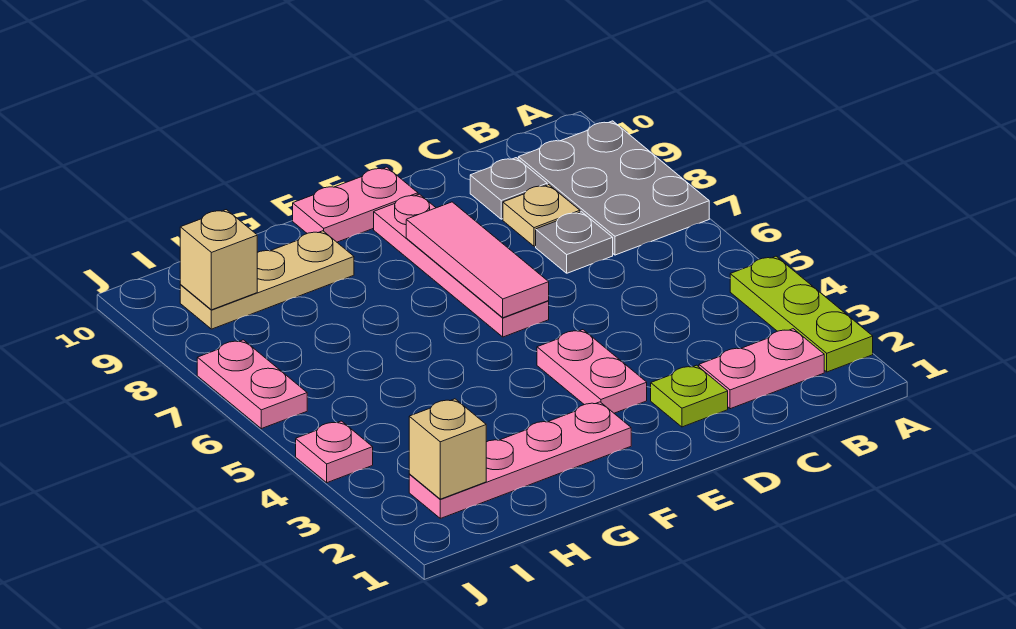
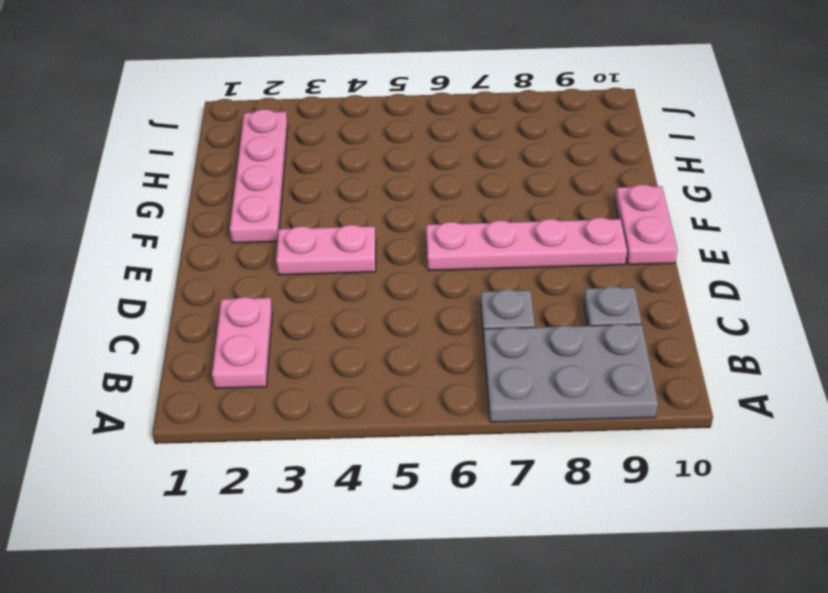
none -> lime 1x3 plate [730,256,873,372]
none -> tan 1x1 plate [503,185,580,246]
none -> lime 1x1 plate [651,365,728,427]

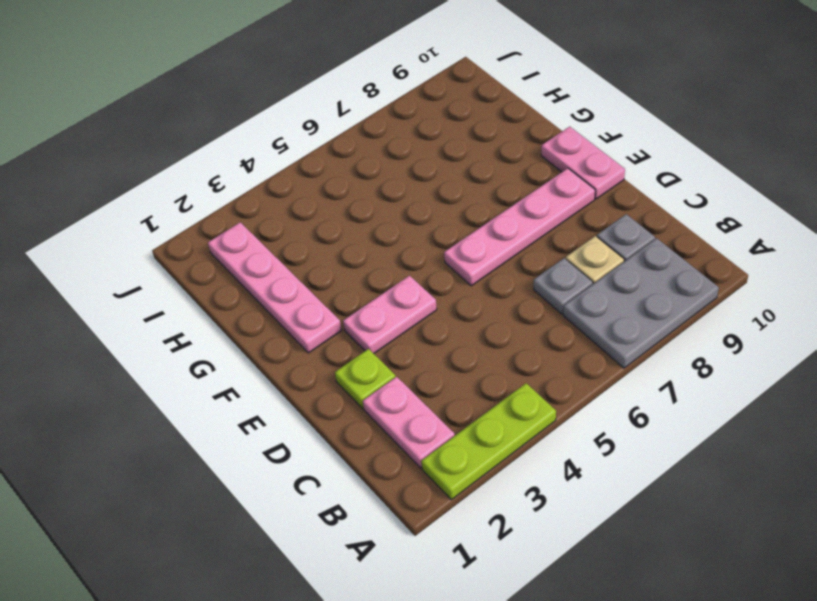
none -> tan 1x3 plate [180,231,354,329]
none -> pink 1x1 plate [296,421,373,483]
none -> pink 1x2 plate [197,340,307,429]

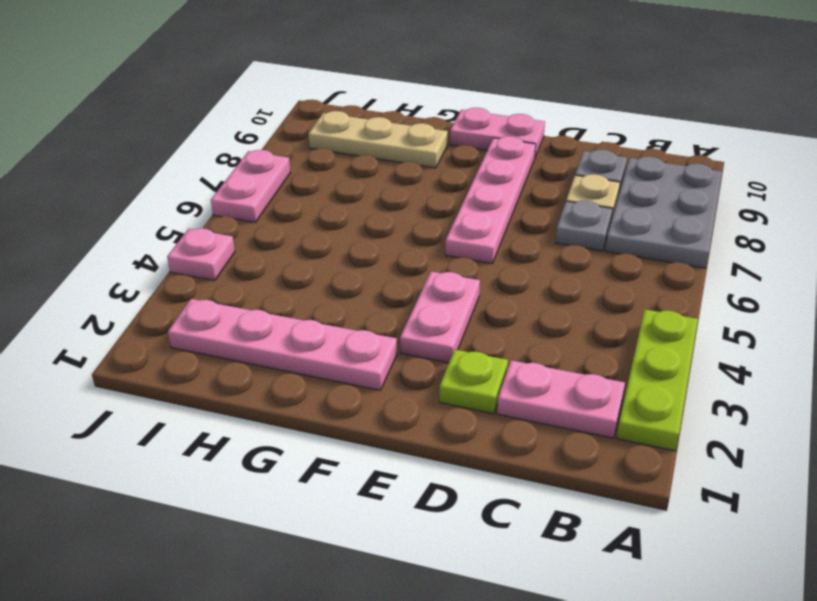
none -> pink 1x3 tile [406,202,549,318]
none -> tan 1x1 brick [409,399,486,499]
none -> tan 1x1 brick [180,210,257,310]

